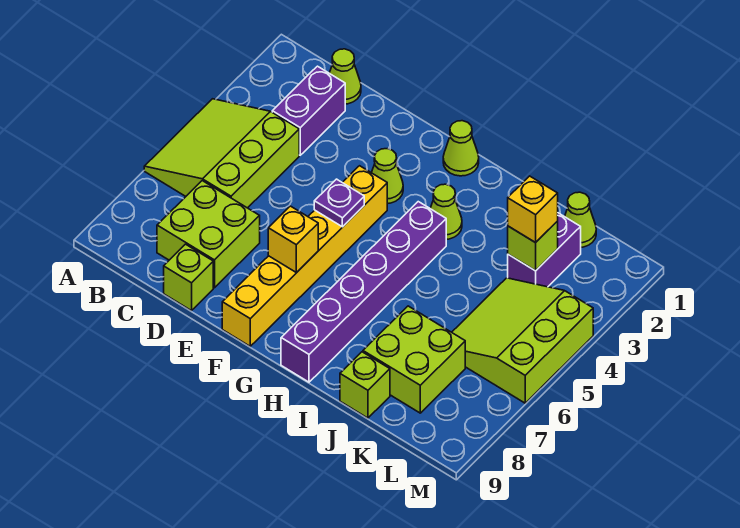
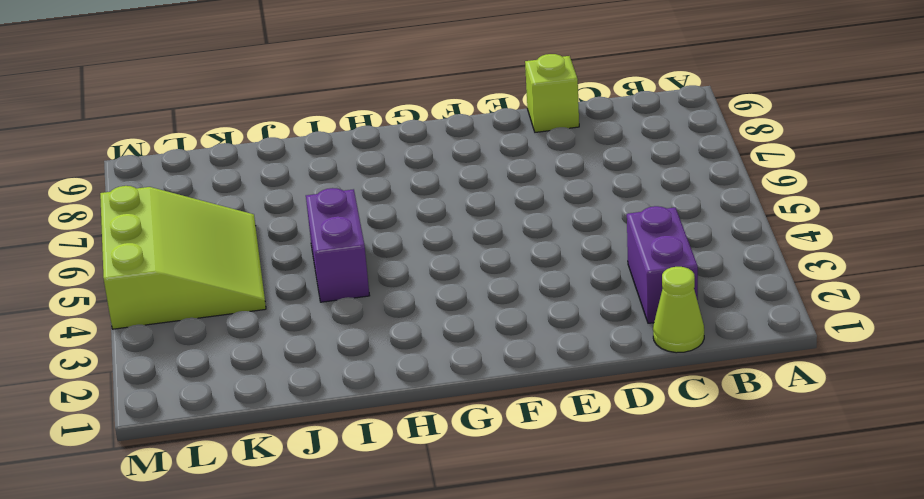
purple 1x2 brick [306,188,370,302] -> purple 1x2 brick moved to [508,213,581,287]
none -> lime 3x3 slope [144,99,299,208]
none -> lime 2x2 brick [157,181,260,288]
none -> lime 1x1 cone [372,149,403,204]

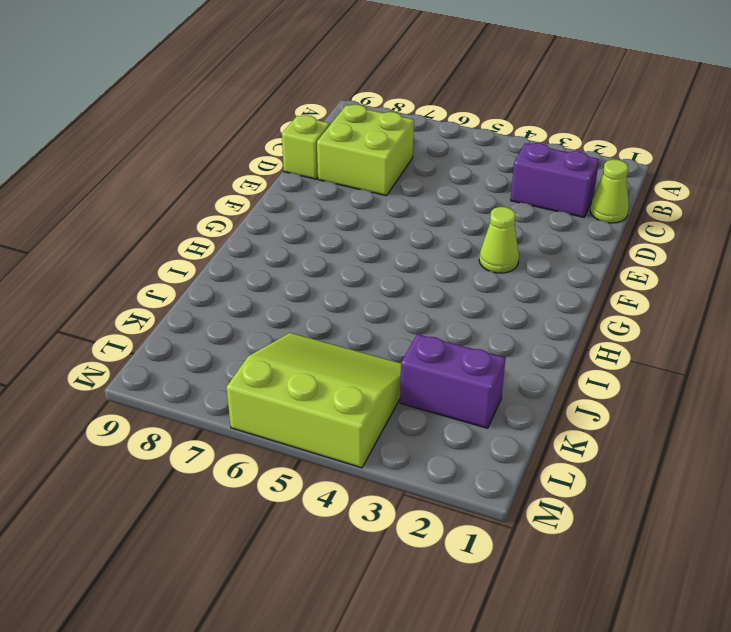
none -> lime 3x3 slope [144,99,299,208]
none -> yellow 1x6 brick [222,166,387,346]
none -> lime 1x1 cone [443,121,479,176]

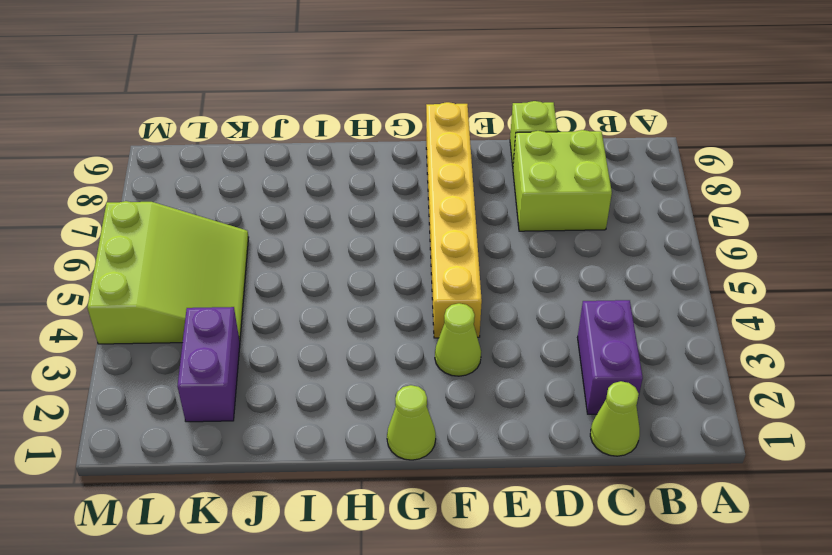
none -> lime 3x3 slope [144,99,299,208]
none -> lime 1x1 cone [430,184,462,239]
none -> purple 1x6 brick [281,202,446,382]

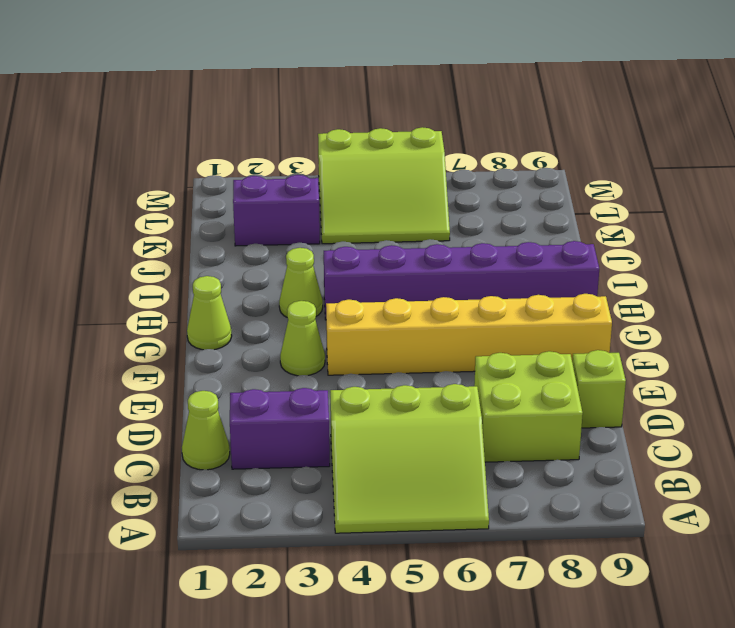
none -> lime 2x2 brick [363,306,465,413]
none -> lime 1x1 brick [340,352,390,418]
none -> lime 1x1 cone [565,192,596,247]

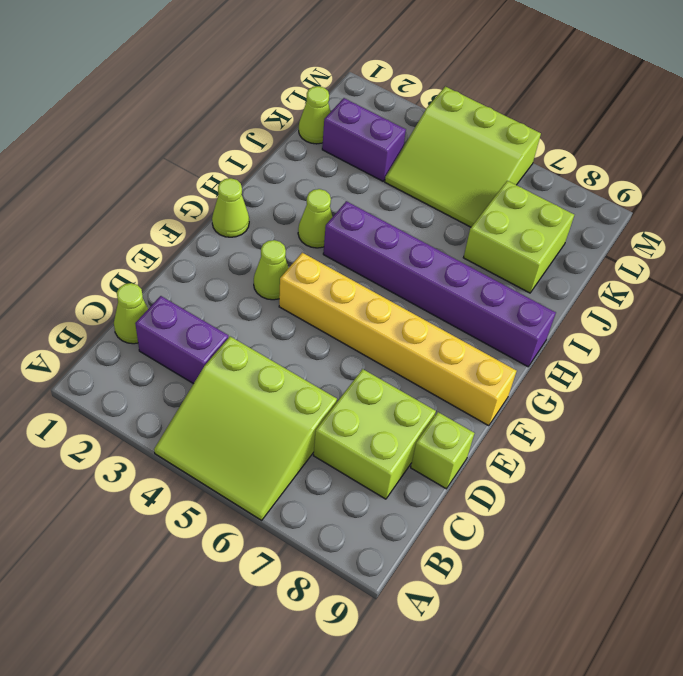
none -> lime 1x1 brick [340,352,390,418]
none -> purple 1x1 plate [314,179,364,227]
none -> yellow 1x1 brick [268,206,318,273]

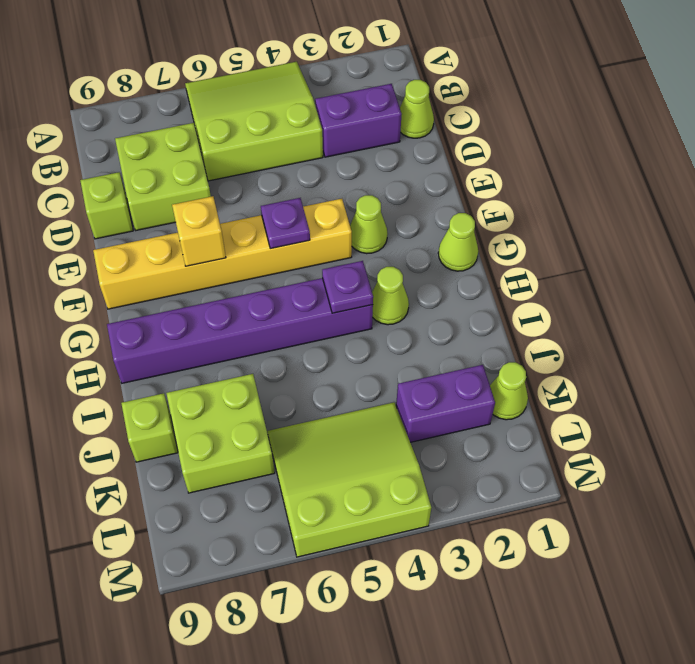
purple 1x1 plate [322,261,373,313] -> none
none -> lime 1x1 brick [508,221,558,271]
none -> yellow 1x1 brick [508,176,558,243]

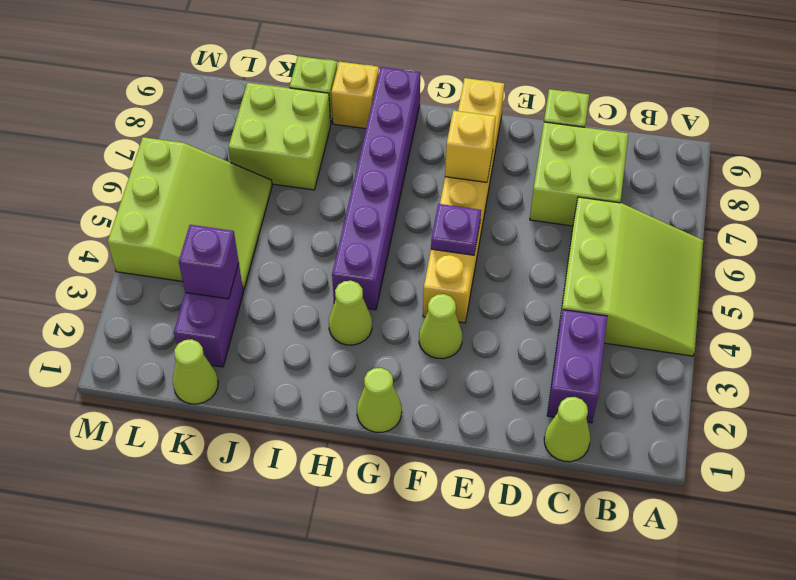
yellow 1x1 brick [331,62,379,129] -> yellow 1x1 brick moved to [508,176,558,243]
purple 1x1 brick [179,225,239,299] -> lime 1x1 brick [508,221,558,271]

